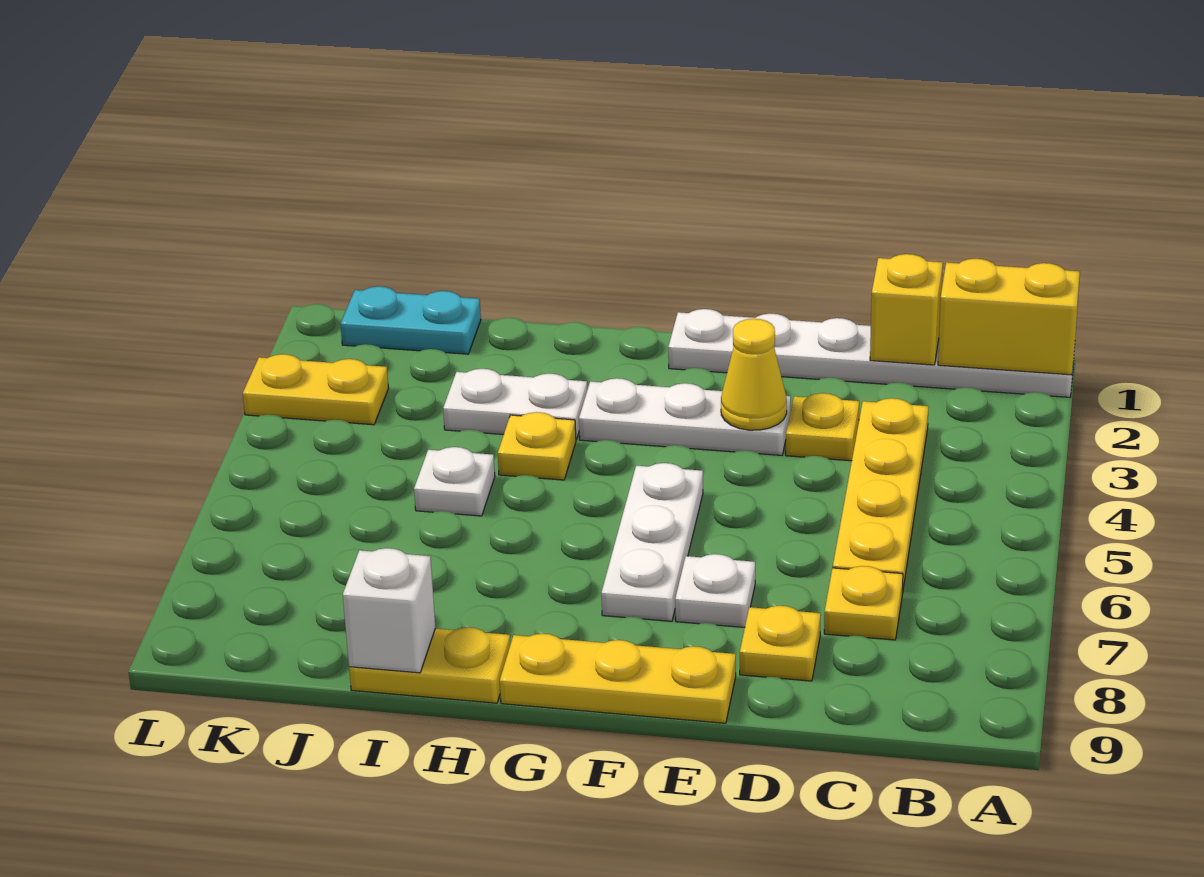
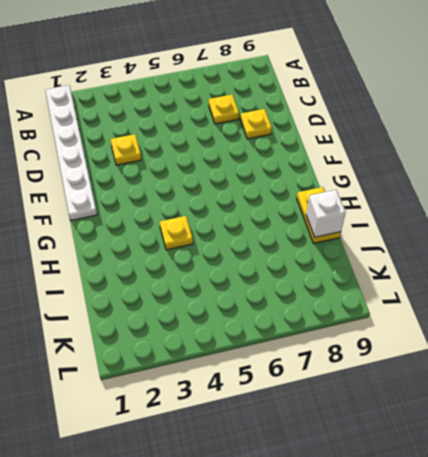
none -> yellow 1x4 plate [833,398,929,594]
none -> white 1x3 plate [579,378,791,455]
none -> white 1x1 plate [675,554,755,627]

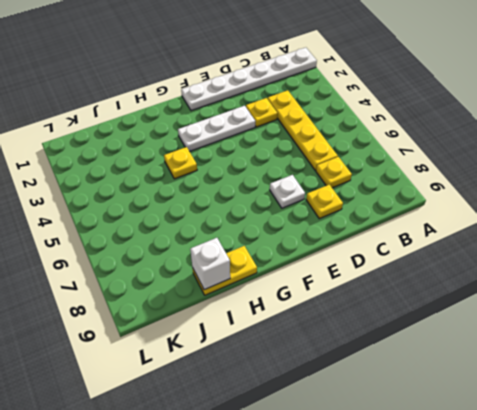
none -> yellow 1x3 plate [500,634,736,723]
none -> white 1x3 plate [601,463,703,621]
none -> white 1x2 plate [443,369,587,440]

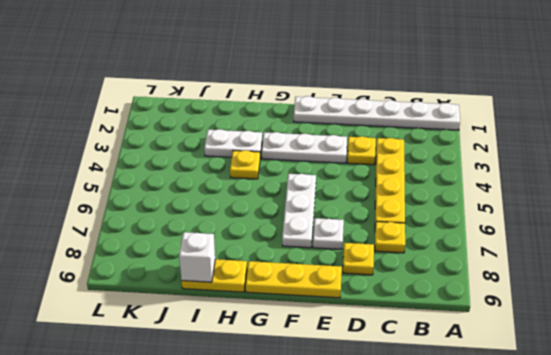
none -> white 1x1 plate [414,447,495,516]
none -> cyan 1x2 plate [341,286,481,354]
none -> yellow 1x2 plate [243,354,389,425]

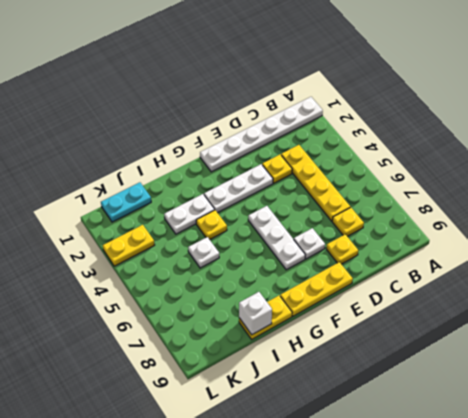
none -> yellow 1x2 brick [938,259,1080,375]
none -> yellow 1x1 brick [870,254,943,365]
none -> yellow 1x1 cone [721,319,787,430]

